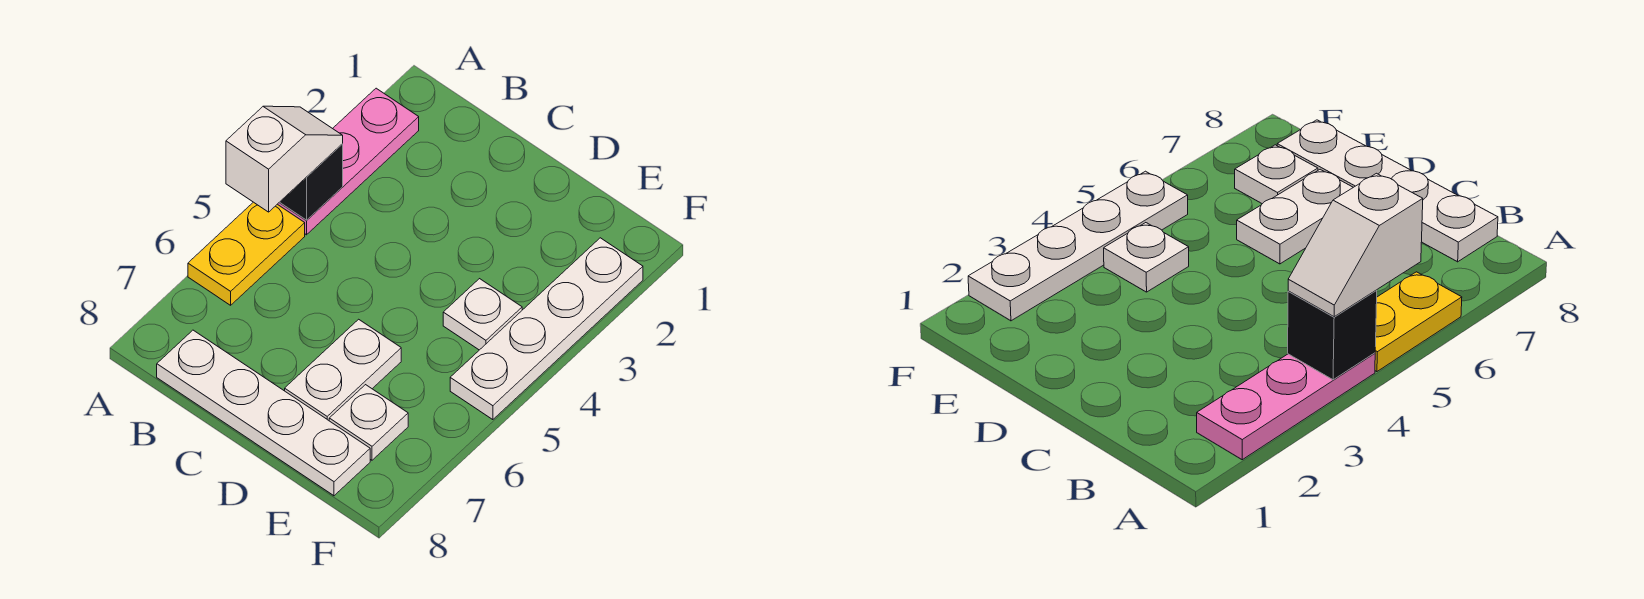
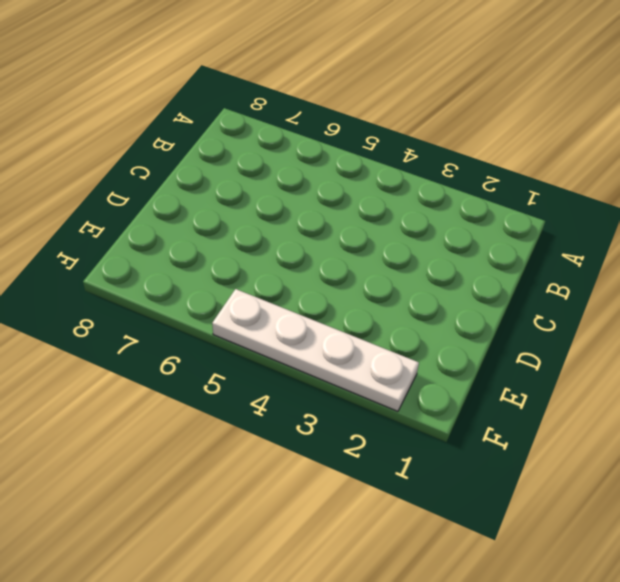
none -> pink 1x3 plate [278,88,419,235]
none -> yellow 1x2 plate [188,202,305,305]

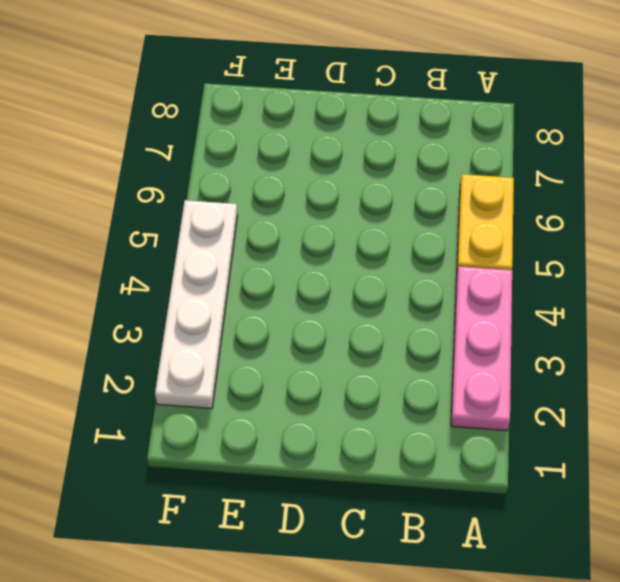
none -> white 1x4 plate [157,330,370,496]
none -> white 1x2 plate [285,319,401,420]

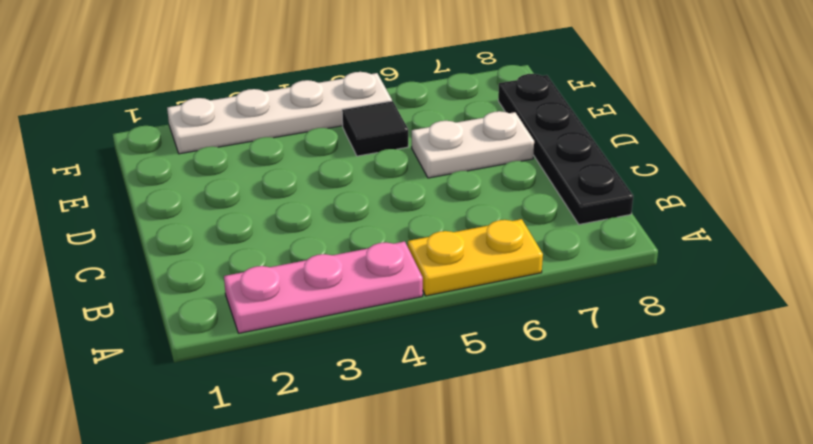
black 1x4 plate [498,74,633,224] -> white 1x4 plate [157,330,370,496]
black 1x1 tile [342,101,408,156] -> none
none -> white 1x1 plate [443,279,522,350]
none -> white 1x1 plate [329,385,408,460]

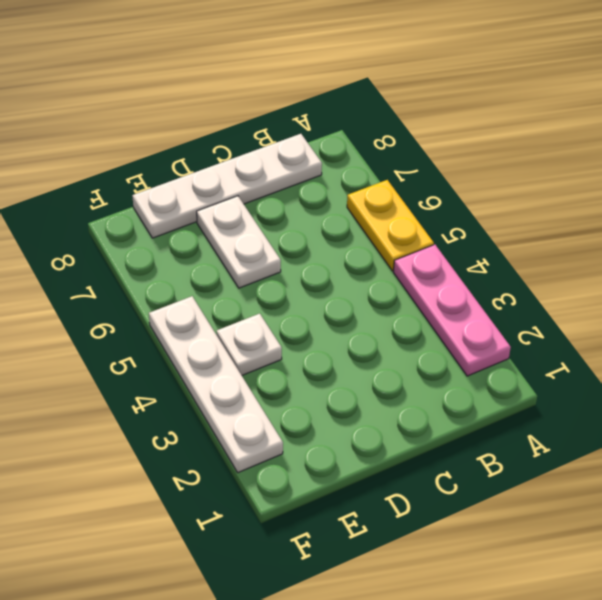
none -> white 1x1 plate [329,385,408,460]
none -> black 1x1 brick [280,144,343,220]

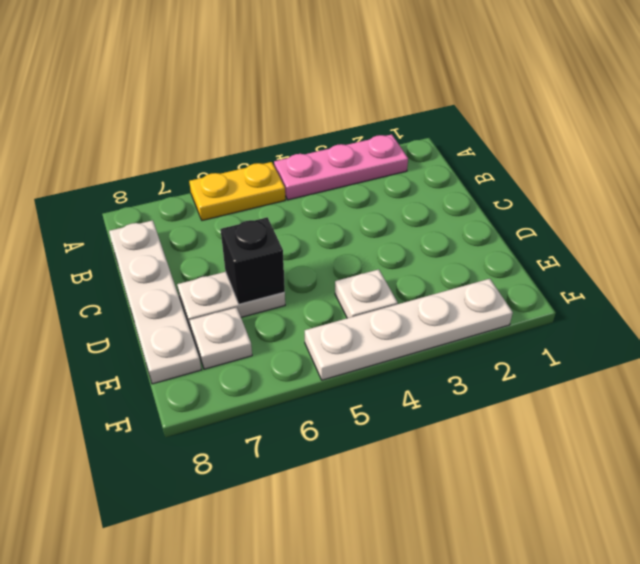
black 1x1 brick [221,217,285,304] -> black 1x1 brick moved to [280,144,343,220]
none -> white 1x2 slope [226,106,343,212]

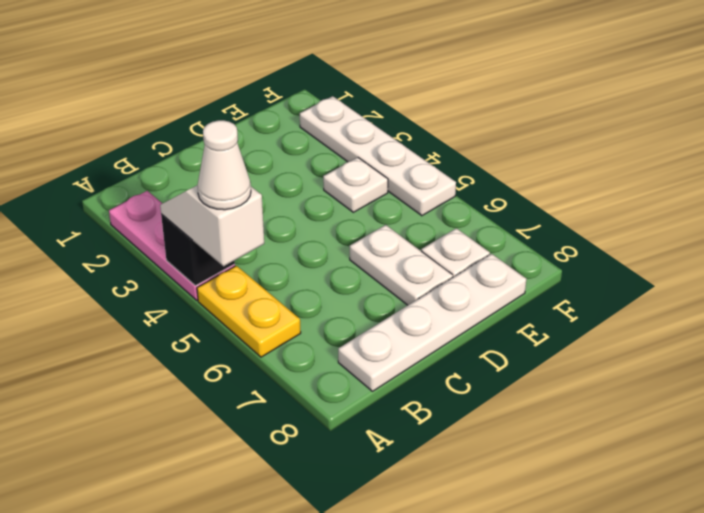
white 1x1 cone [197,120,251,210] -> none

